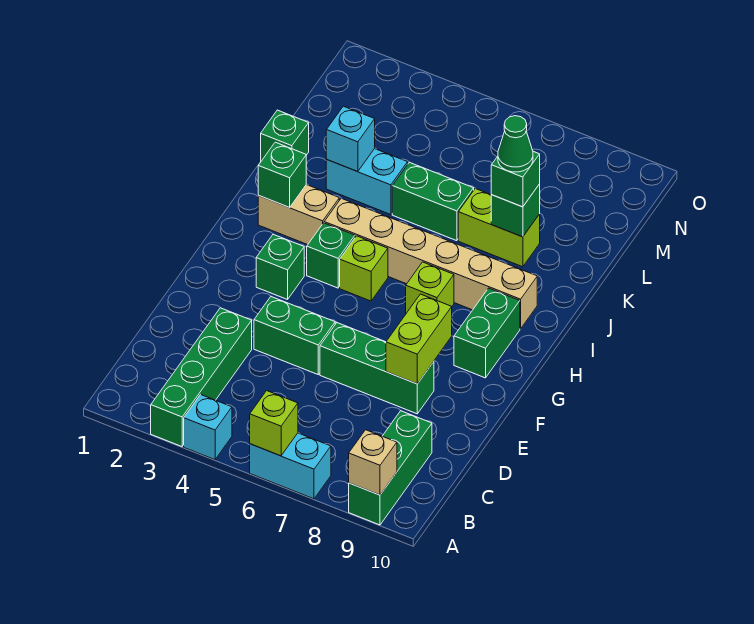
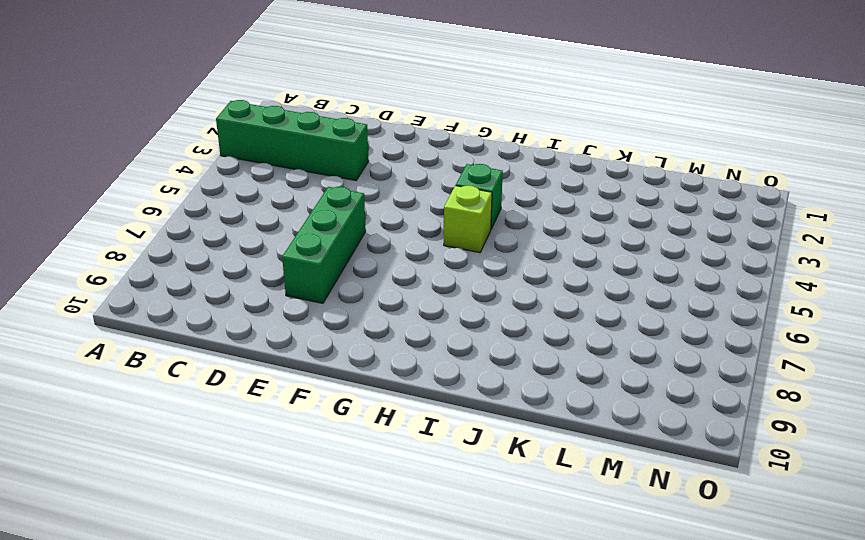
none -> cyan 1x1 brick [184,395,232,460]
none -> cyan 1x2 brick [250,433,331,499]
none -> green 1x3 brick [349,411,432,525]

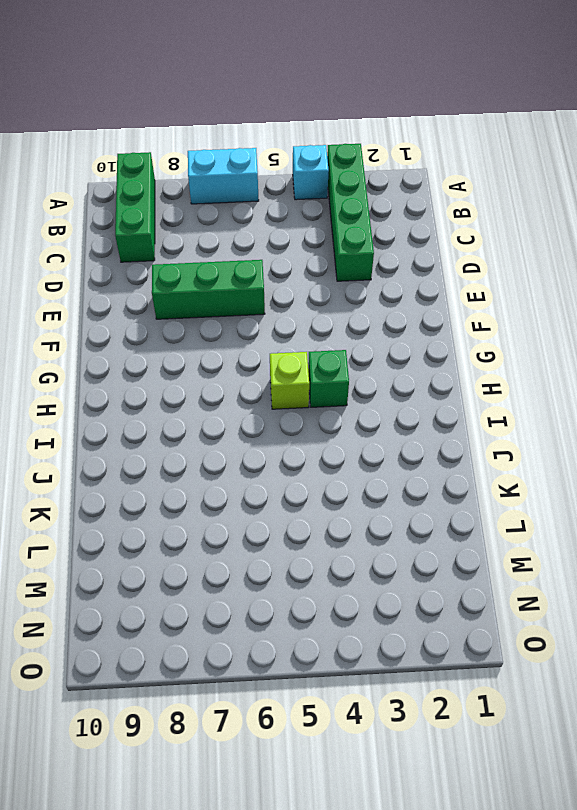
none -> green 1x2 brick [254,297,335,374]
none -> green 1x1 brick [256,234,304,300]
none -> green 1x2 brick [454,288,520,378]

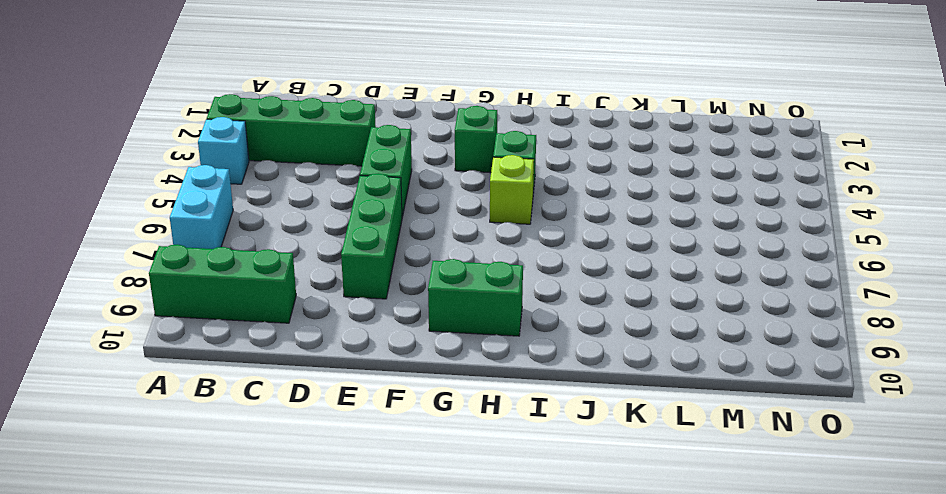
none -> lime 1x1 brick [406,262,454,313]
none -> tan 1x2 brick [258,185,339,245]
none -> tan 1x6 brick [324,198,537,329]

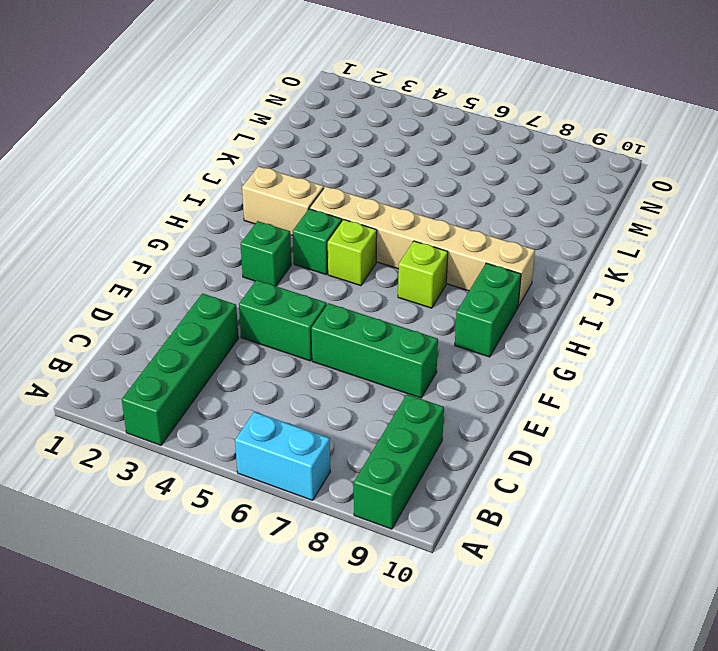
none -> cyan 1x1 brick [184,395,232,460]
none -> green 1x1 brick [261,110,309,161]
none -> cyan 1x2 brick [326,149,408,215]

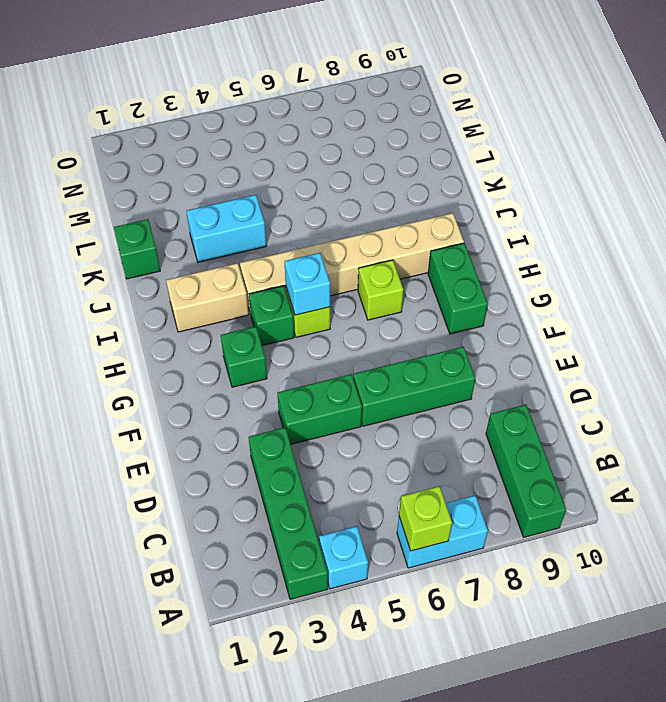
cyan 1x1 brick [285,253,330,315] -> cyan 1x1 brick moved to [326,106,375,172]
none -> green 1x2 brick [392,162,474,241]
none -> lime 1x2 brick [458,188,540,267]
none -> tan 1x1 brick [349,430,397,495]

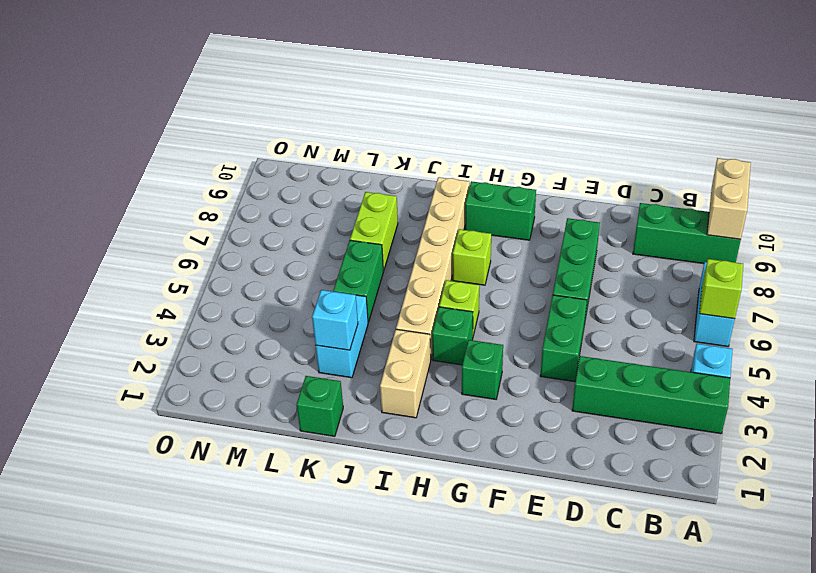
tan 1x2 brick [707,158,751,240] -> tan 1x1 brick [349,430,397,495]
none -> lime 1x2 brick [386,294,452,384]
none -> green 1x1 brick [258,142,306,208]
none -> green 1x1 brick [491,184,540,237]

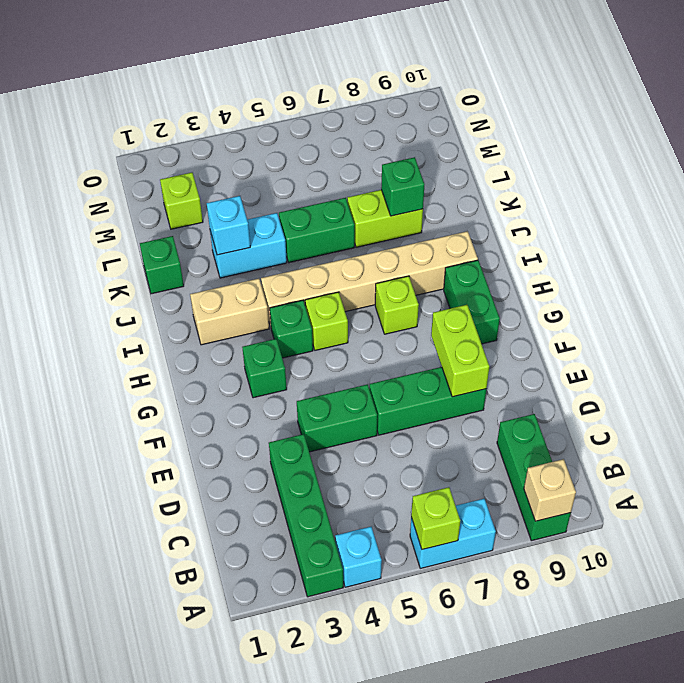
lime 1x1 brick [160,173,203,229] -> none
none -> green 1x1 brick [258,142,306,208]
none -> green 1x1 brick [491,151,540,207]
none -> green 1x1 cone [498,116,533,172]

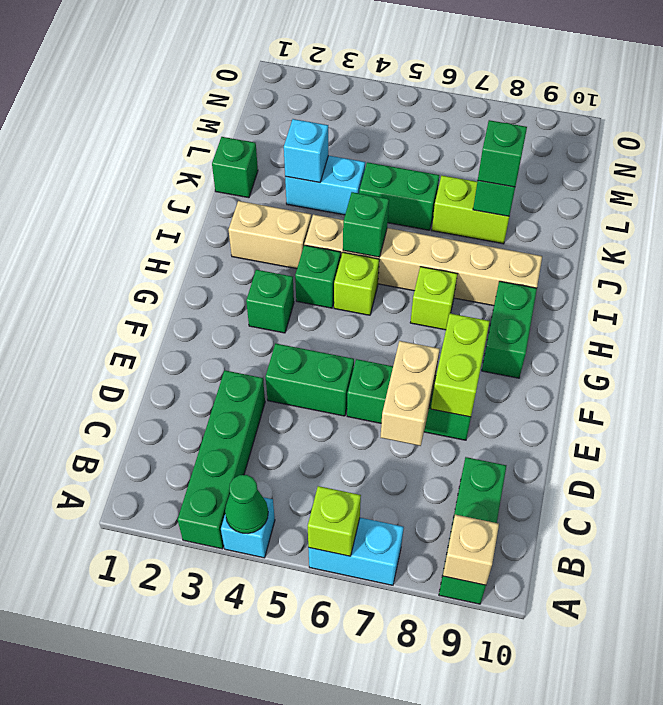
green 1x1 cone [225,475,268,533] -> green 1x1 cone moved to [498,116,533,172]
tan 1x2 brick [380,341,440,446] -> none
green 1x1 brick [343,192,389,257] -> green 1x1 brick moved to [258,142,306,208]

